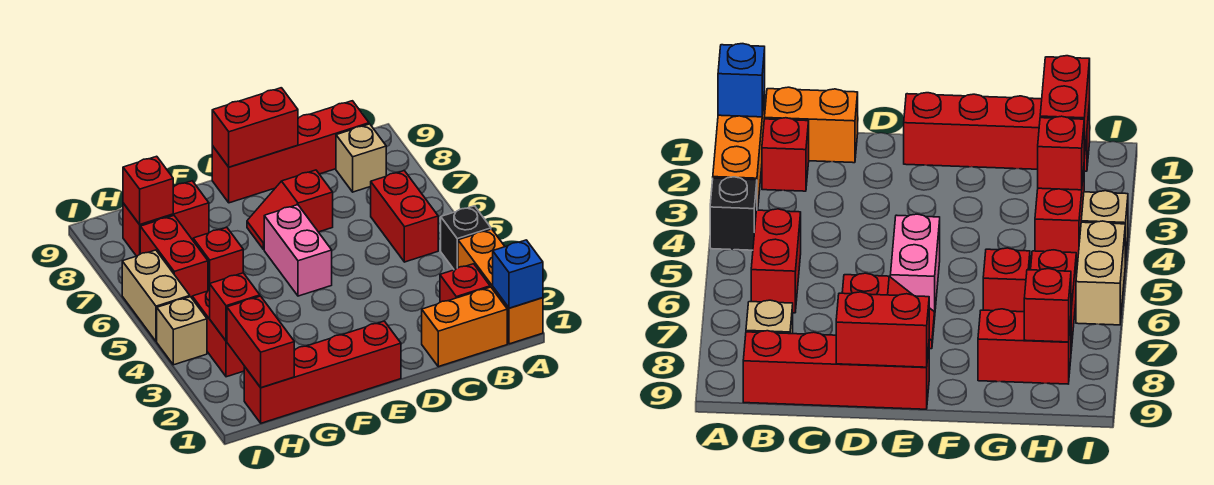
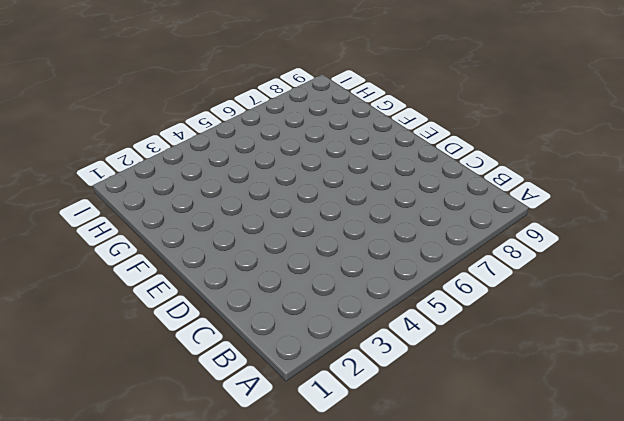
none -> orange 1x3 brick [458,229,543,344]
none -> black 1x1 brick [441,206,491,270]
none -> orange 1x2 brick [422,287,507,367]

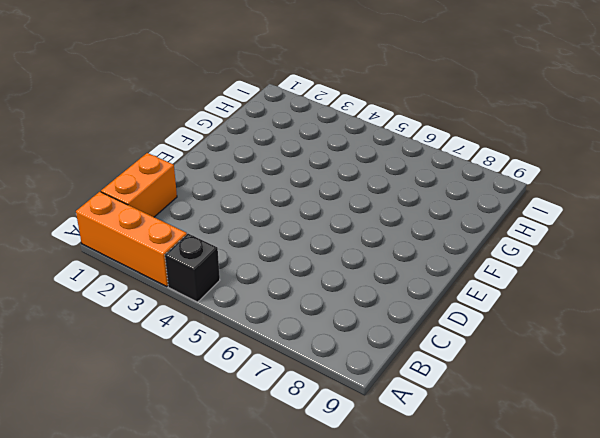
none -> red 1x1 brick [440,264,490,302]
none -> red 1x2 brick [371,171,438,262]
none -> tan 1x1 brick [336,124,386,192]

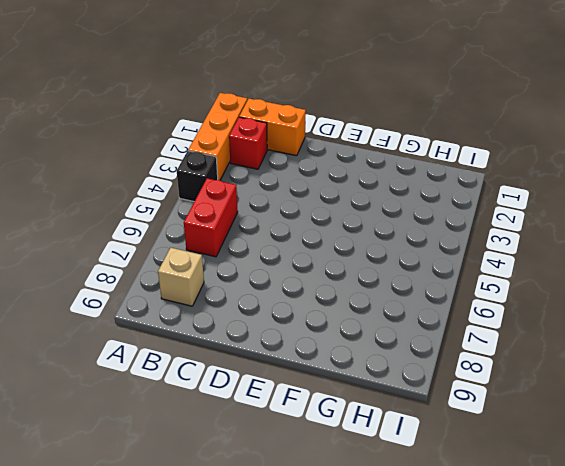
none -> red 1x4 brick [212,101,369,203]
none -> red 1x2 slope [247,170,333,250]
none -> red 1x4 brick [244,321,401,423]

